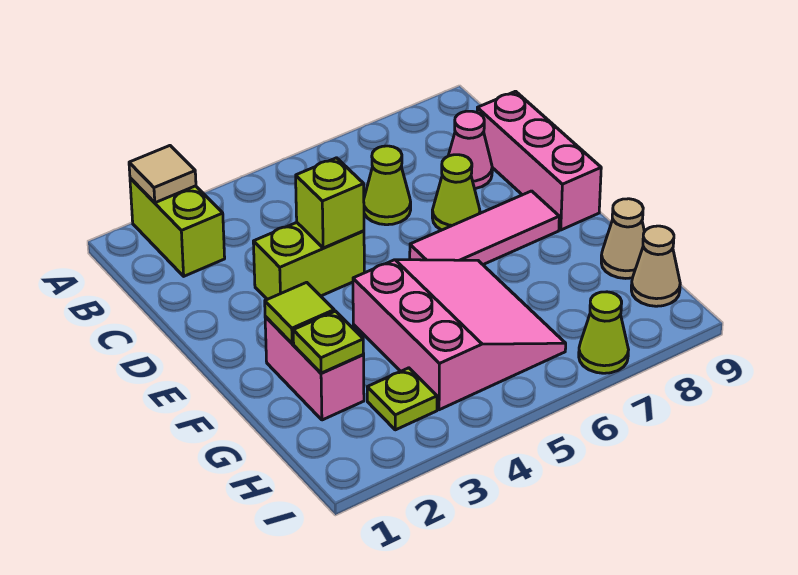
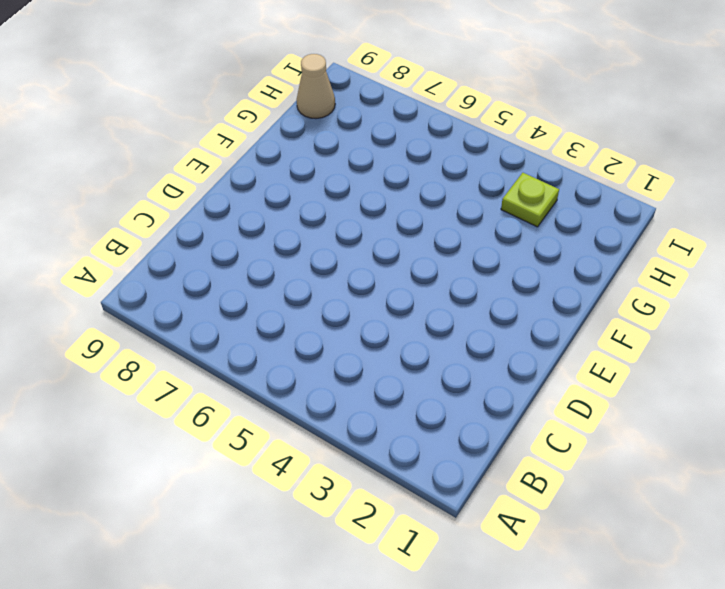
none -> lime 1x2 brick [130,178,225,276]
none -> lime 1x1 cone [364,146,411,225]
none -> pink 1x1 cone [448,111,492,189]

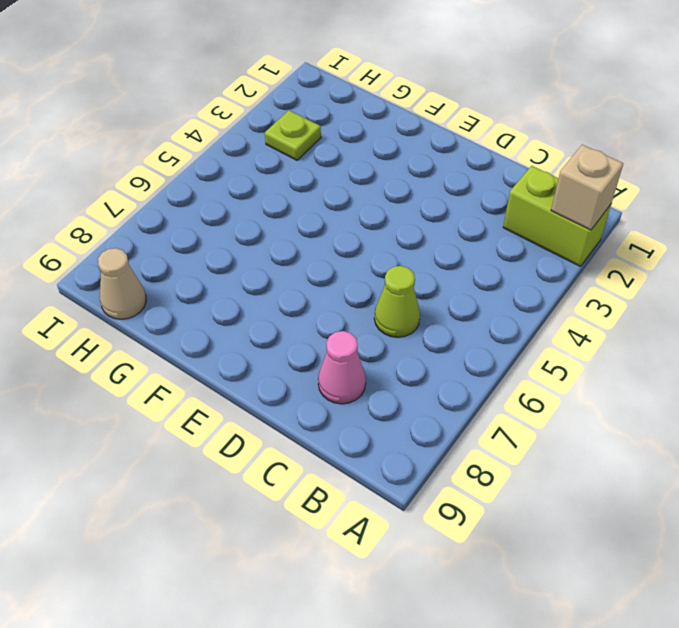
tan 1x1 brick [551,145,623,230] -> tan 1x1 tile [129,146,196,203]
none -> pink 1x3 brick [477,91,601,230]
none -> lime 1x2 brick [253,223,364,299]
none -> lime 1x1 cone [432,155,480,230]

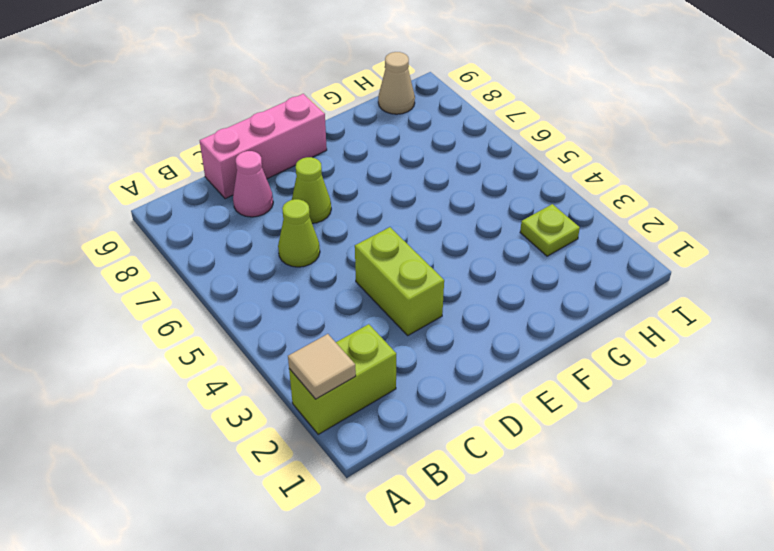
none -> pink 1x3 tile [410,191,559,264]
none -> pink 1x2 brick [265,317,364,420]
none -> pink 3x3 slope [353,260,566,410]

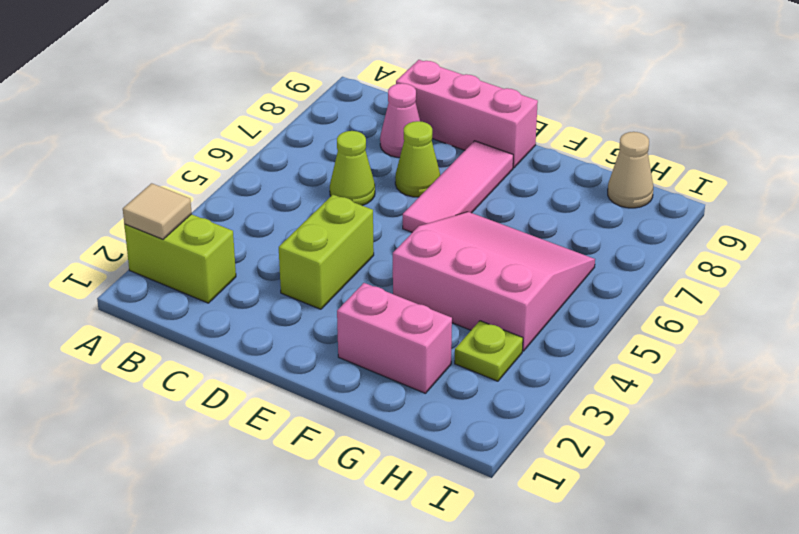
none -> tan 1x1 cone [601,199,645,278]
none -> lime 1x1 cone [579,292,629,373]
none -> lime 1x1 brick [296,158,364,248]

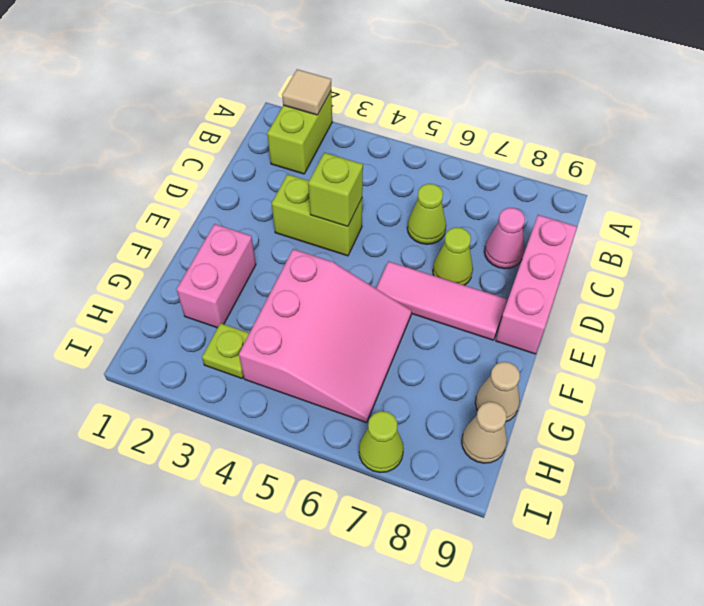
none -> lime 1x1 tile [265,282,334,343]
none -> lime 1x1 plate [293,311,364,373]

